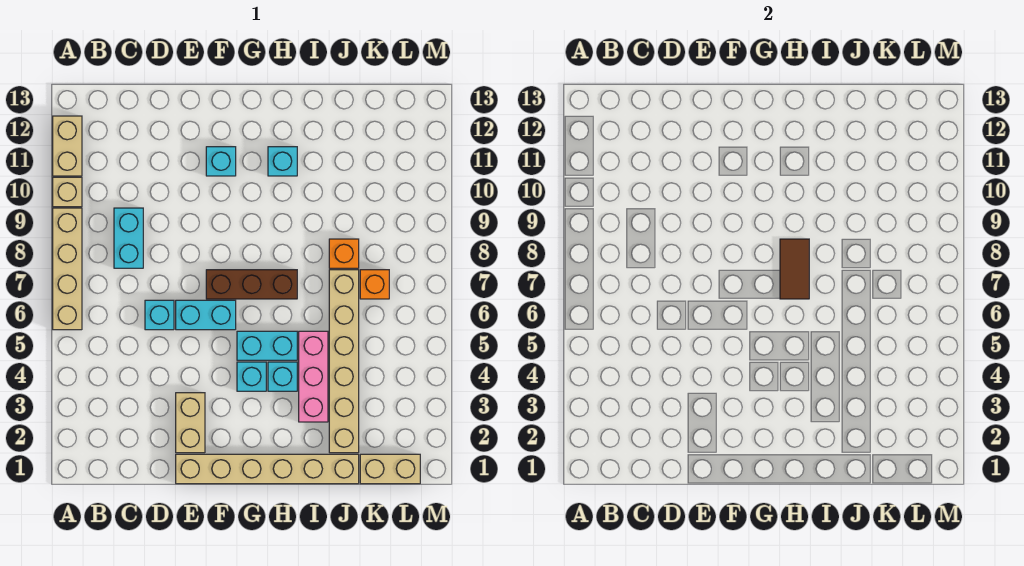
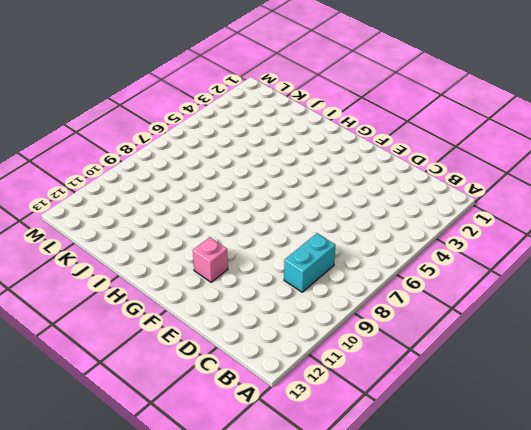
pink 1x1 brick [193,237,228,282] -> cyan 1x1 brick [206,147,236,176]
none -> tan 1x4 brick [53,208,82,330]
none -> tan 1x1 brick [53,177,82,207]
none -> tan 1x2 brick [53,116,82,176]

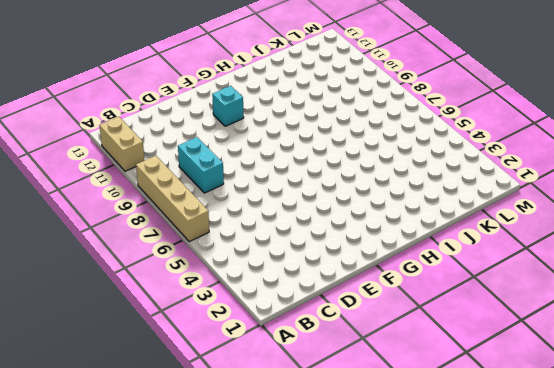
none -> tan 1x1 brick [53,177,82,207]
none -> cyan 1x1 brick [145,300,174,330]
none -> tan 1x6 brick [176,454,359,484]

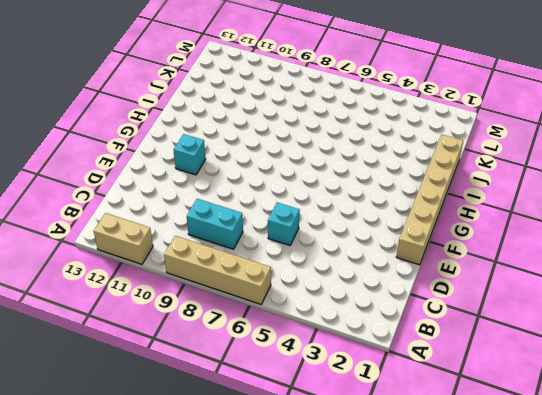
none -> tan 1x1 brick [53,177,82,207]
none -> tan 1x2 brick [176,393,205,453]
none -> cyan 1x2 brick [176,300,236,330]

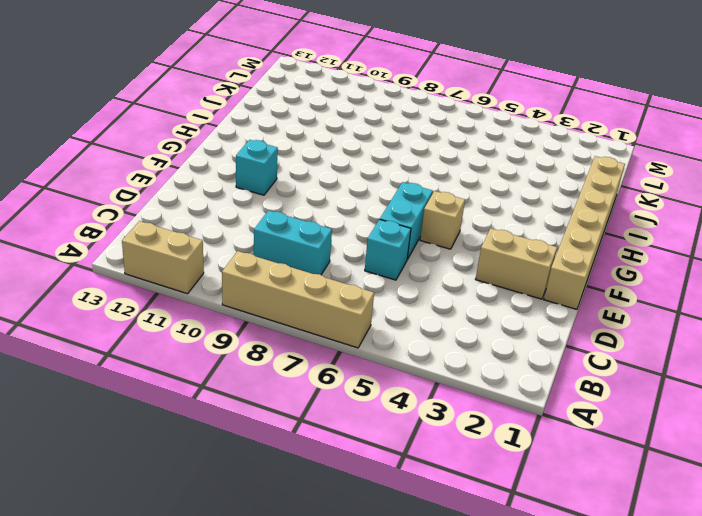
tan 1x1 brick [420,191,465,249] -> tan 1x1 brick moved to [53,177,82,207]
none -> brown 1x3 brick [206,270,297,299]
none -> cyan 1x1 brick [237,362,266,391]
none -> cyan 1x2 brick [237,331,297,360]

